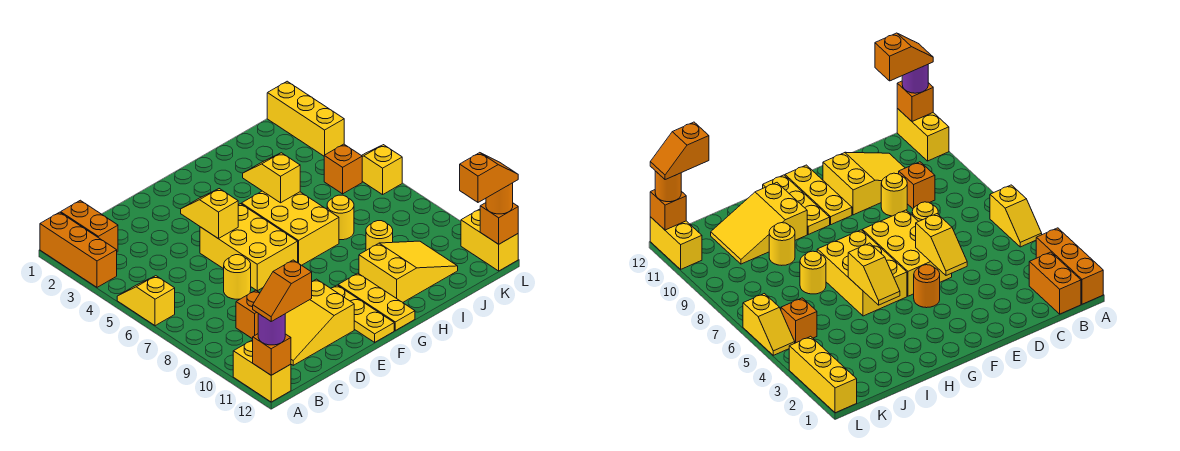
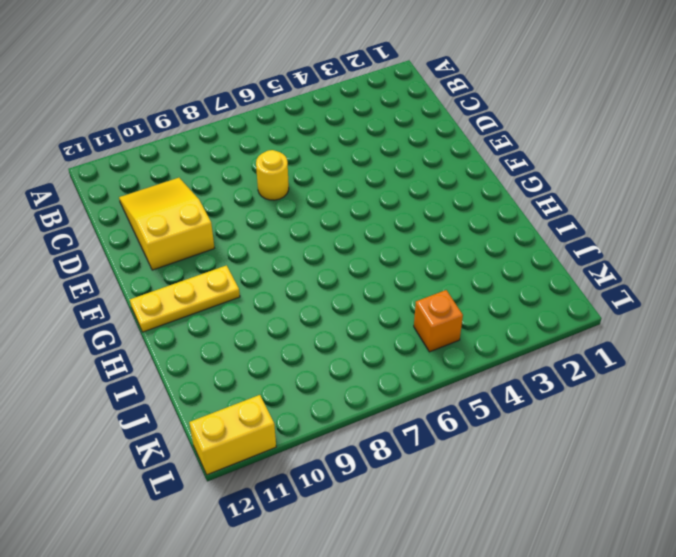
none -> orange 1x3 brick [40,212,117,287]
none -> yellow 1x2 slope [117,276,175,326]
none -> yellow 1x2 brick [233,340,291,402]

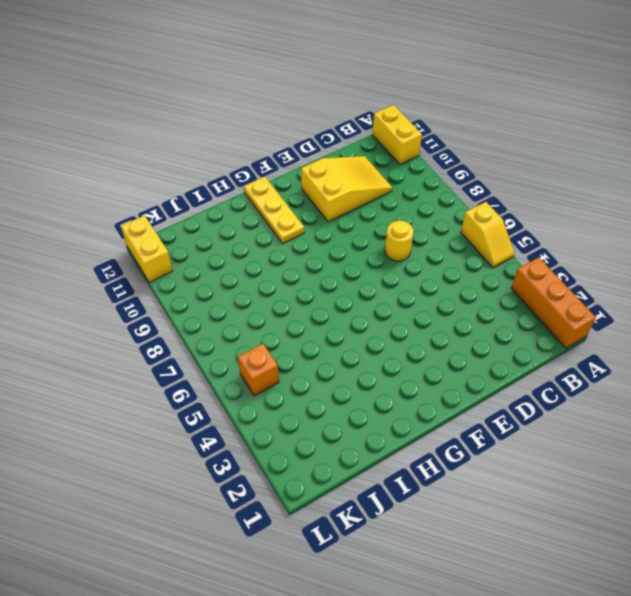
none -> orange 1x2 brick [61,200,118,252]
none -> orange 1x1 brick [236,290,260,339]
none -> yellow 1x1 round brick [881,173,907,216]

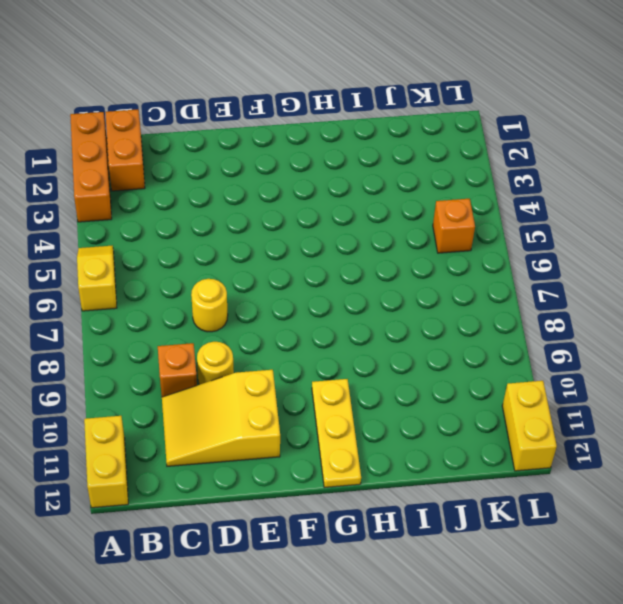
none -> yellow 2x3 brick [200,204,298,291]
none -> orange 1x1 round brick [914,265,940,308]
none -> yellow 1x3 plate [331,285,394,342]

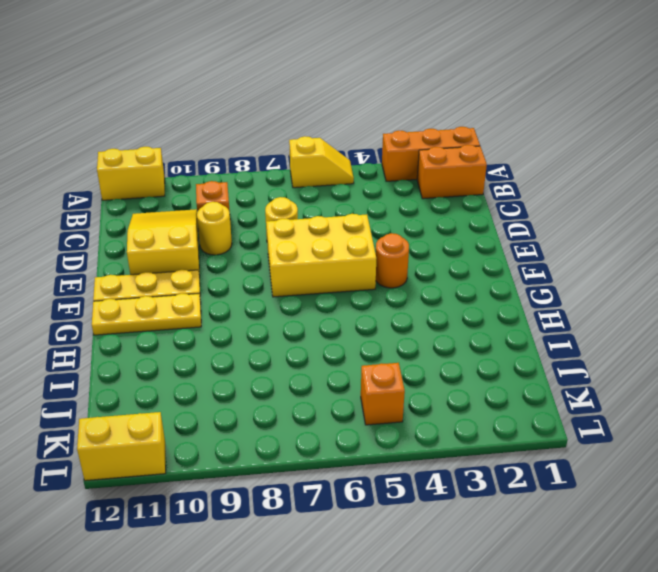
none -> yellow 2x3 brick [241,191,339,265]
none -> yellow 2x3 slope [359,241,458,302]
none -> yellow 1x1 round brick [327,195,354,240]

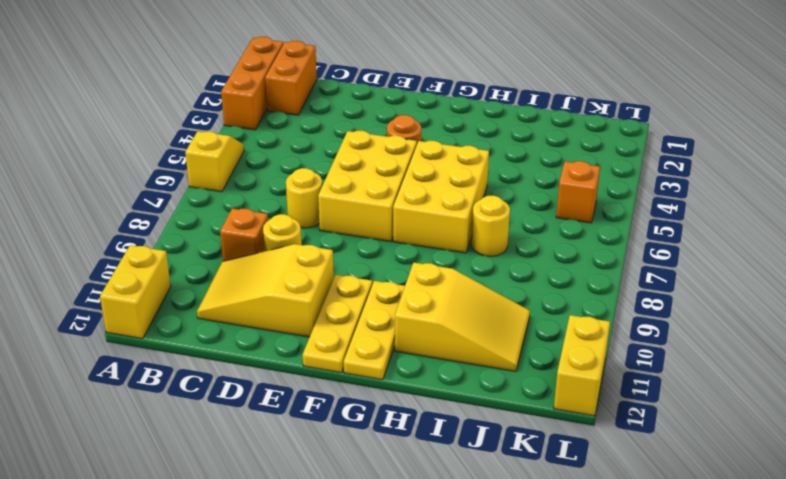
none -> yellow 1x1 round brick [366,221,393,250]
none -> yellow 1x3 brick [267,81,344,156]
none -> yellow 1x2 slope [362,145,402,195]

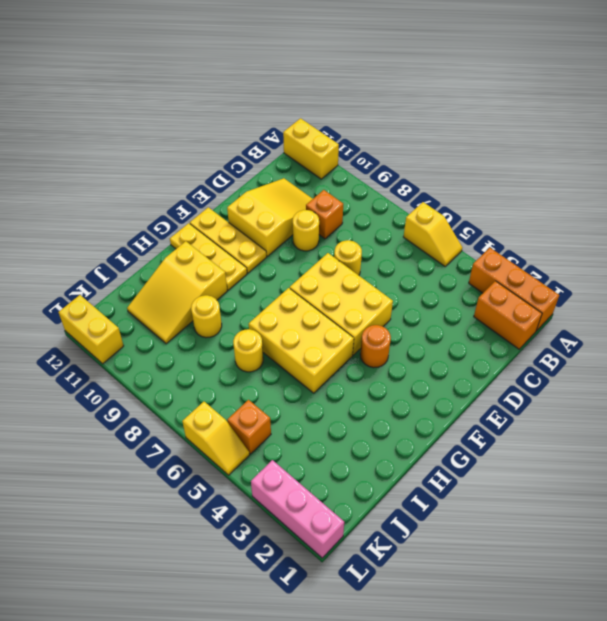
pink 1x3 brick [251,460,344,558] -> yellow 1x3 brick [267,81,344,156]
none -> orange 1x1 brick [253,334,291,375]
none -> yellow 1x2 slope [181,189,238,238]
none -> yellow 1x2 slope [243,153,300,203]

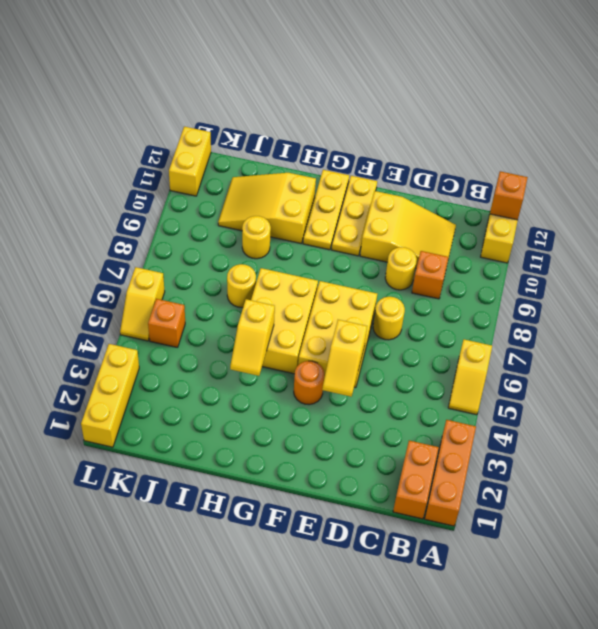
none -> orange 1x1 brick [480,203,518,244]
none -> purple 1x1 round brick [258,314,285,345]
none -> orange 1x1 round brick [486,183,513,214]

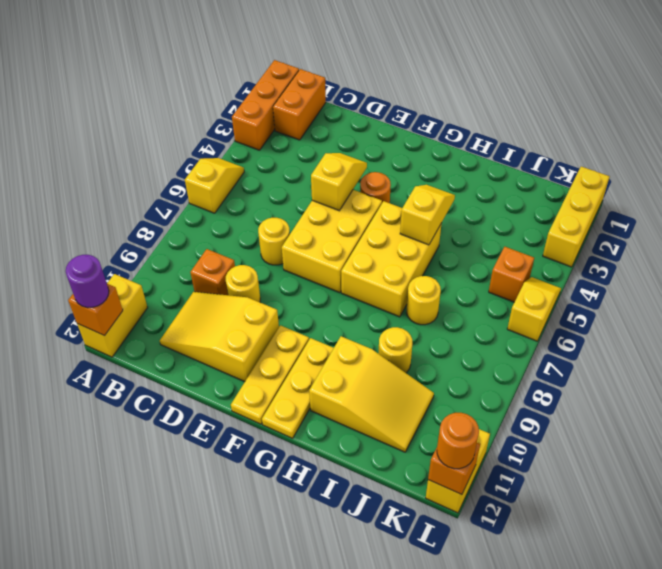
none -> orange 1x2 slope [253,260,312,321]
none -> orange 1x2 slope [460,153,518,202]

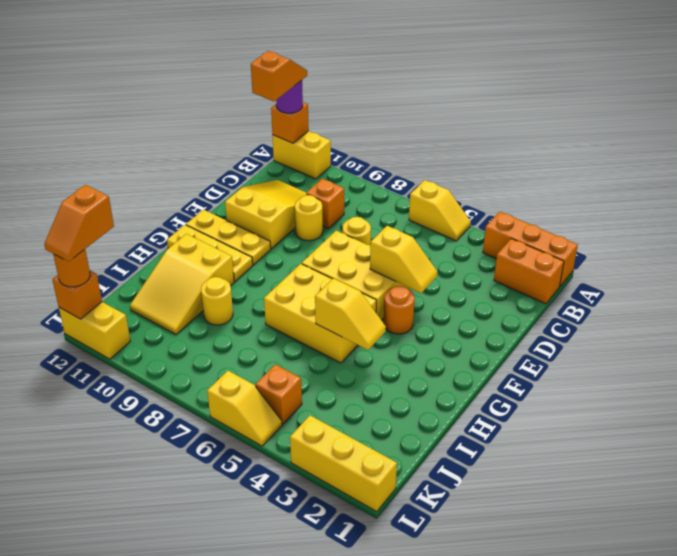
none -> yellow 1x1 round brick [327,195,354,240]

